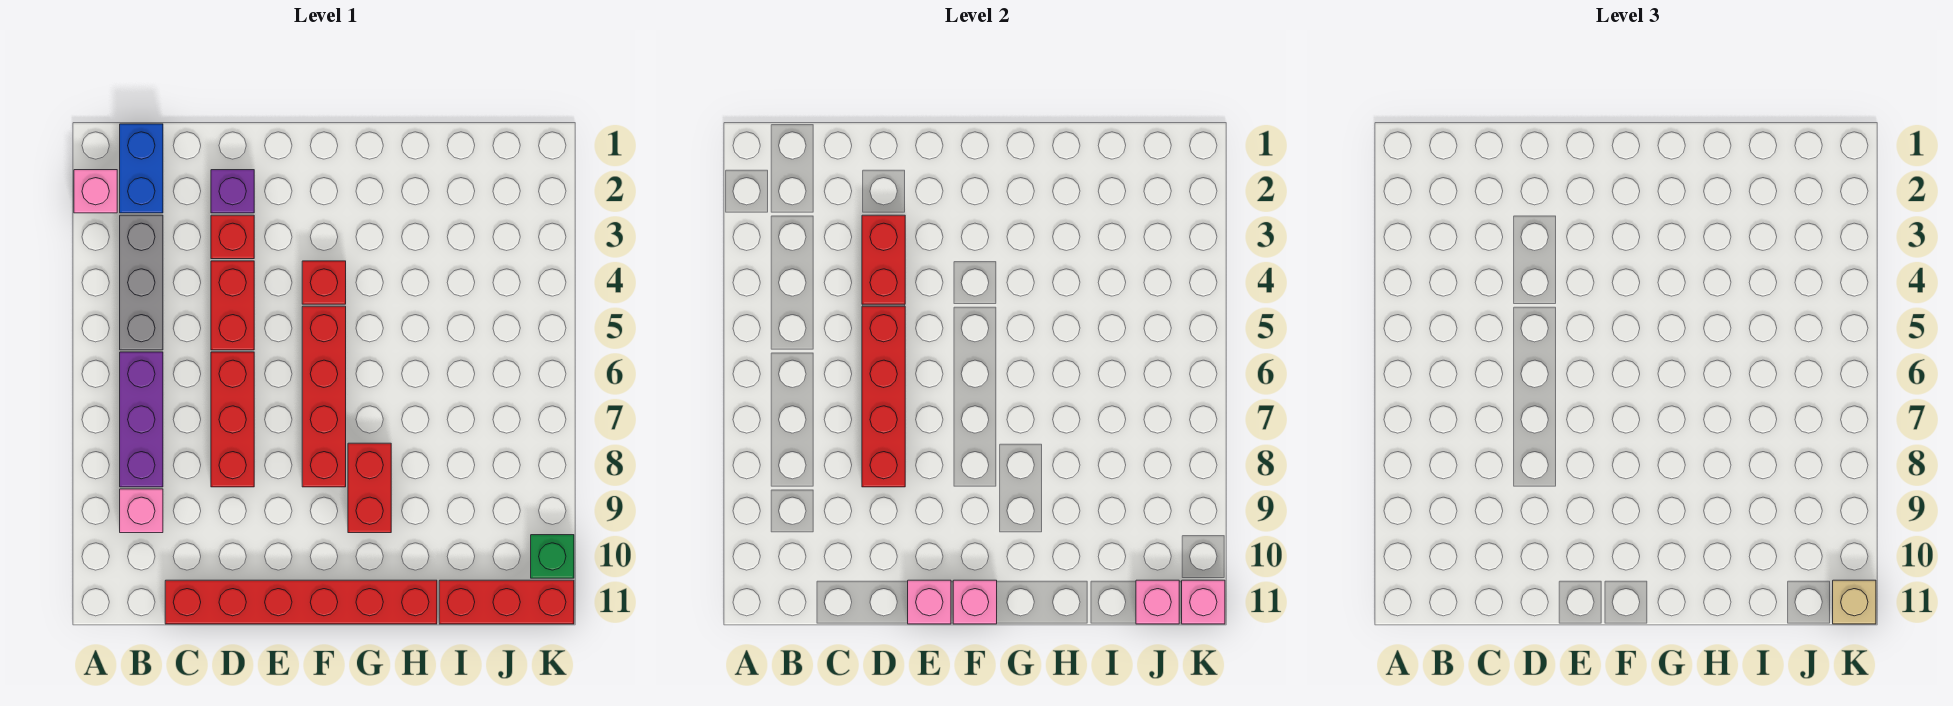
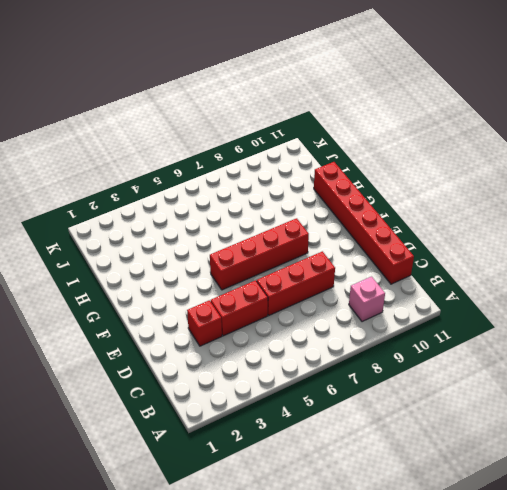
none -> pink 1x1 brick [74,170,117,213]
none -> blue 1x2 brick [120,124,163,213]
none -> grey 1x3 brick [120,215,163,350]

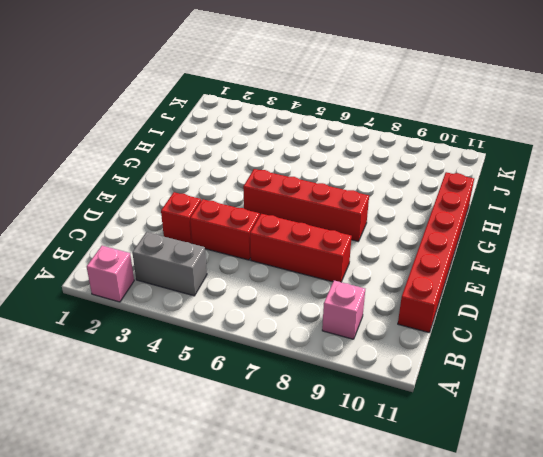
grey 1x2 brick [132,232,207,296] -> grey 1x3 brick [120,215,163,350]
none -> blue 1x2 brick [120,124,163,213]
none -> purple 1x3 brick [120,352,163,487]
none -> purple 1x1 brick [211,170,254,213]

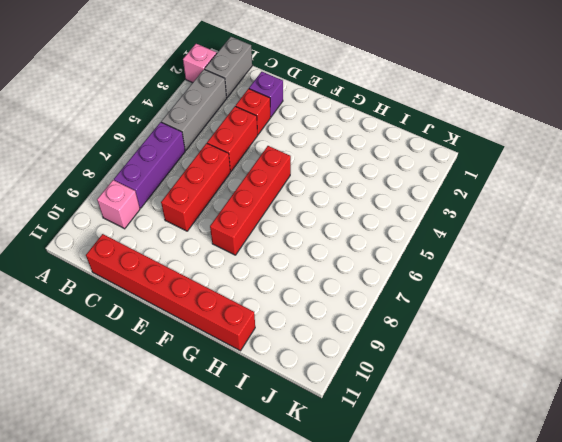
grey 1x2 brick [205,37,252,98] -> blue 1x2 brick [120,124,163,213]
none -> red 1x1 brick [302,261,346,304]
none -> red 1x2 brick [348,443,391,533]
none -> red 1x3 brick [439,580,574,624]

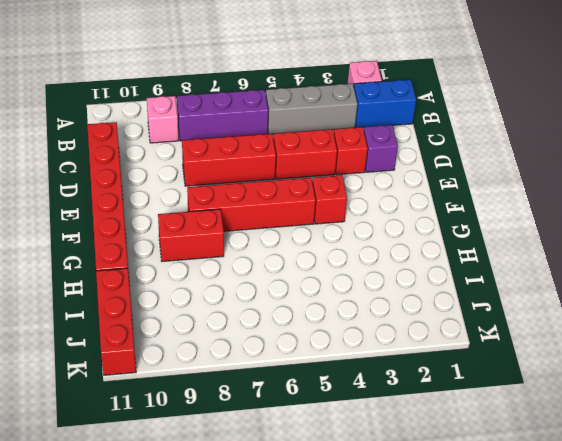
none -> green 1x1 brick [531,535,574,578]
none -> red 1x2 brick [862,215,905,304]
none -> red 1x4 brick [862,306,905,487]

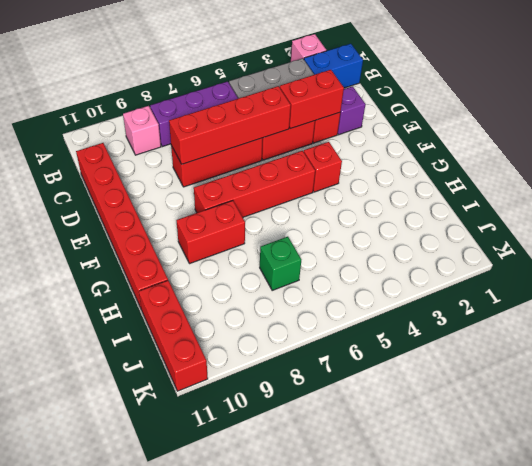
green 1x1 brick [260,237,301,290] -> green 1x1 brick moved to [531,535,574,578]
none -> pink 1x1 brick [908,580,951,624]
none -> pink 1x1 brick [953,580,997,624]
none -> pink 1x1 brick [1136,580,1179,624]

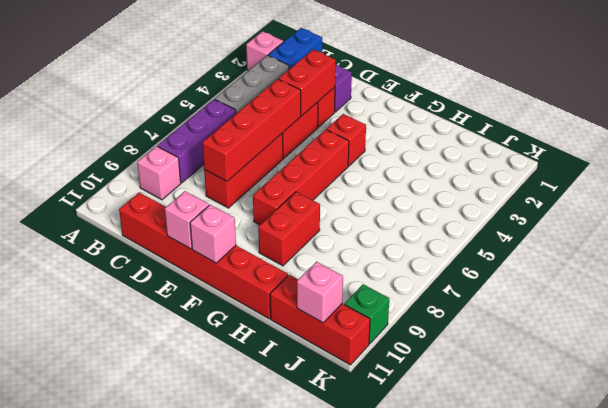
none -> pink 1x1 brick [1182,580,1225,624]
none -> tan 1x1 brick [1833,580,1876,624]

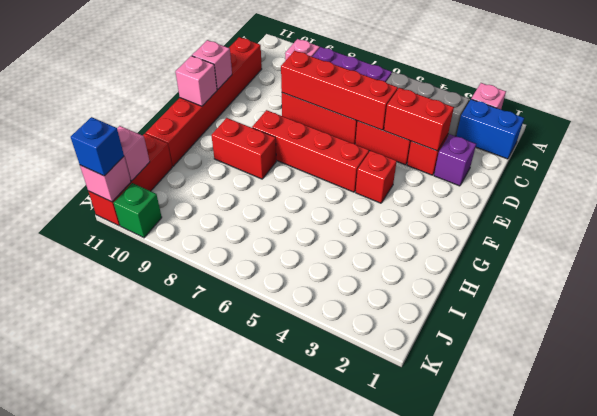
blue 1x1 brick [71,117,124,176] -> tan 1x1 brick [1833,580,1876,624]

